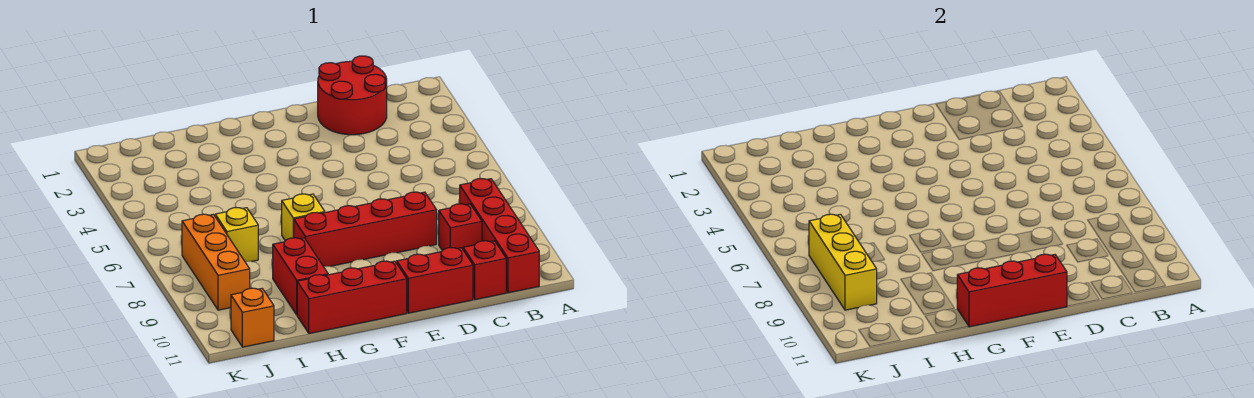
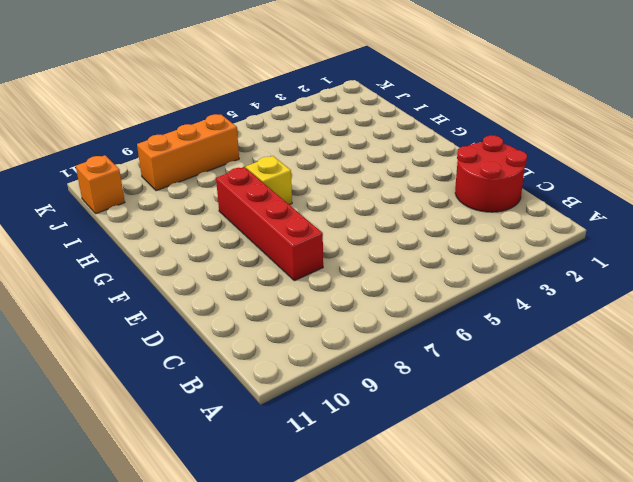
none -> red 1x4 brick [460,179,539,293]
none -> red 1x1 brick [439,204,482,251]
none -> red 1x1 brick [463,241,506,300]

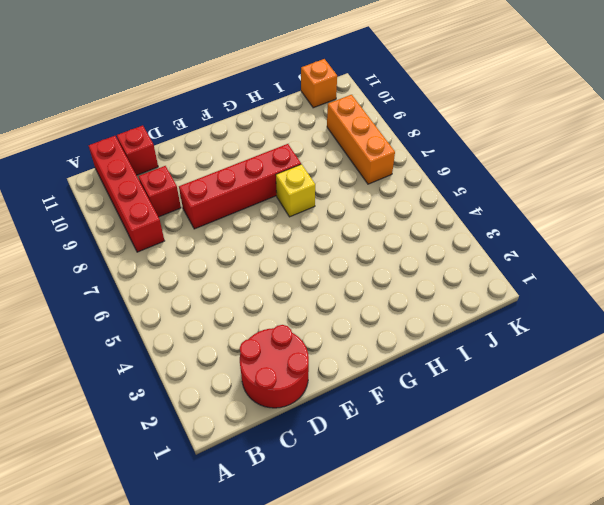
none -> red 1x2 brick [397,248,473,313]
none -> red 1x3 brick [297,261,407,334]
none -> red 1x2 brick [273,238,328,315]

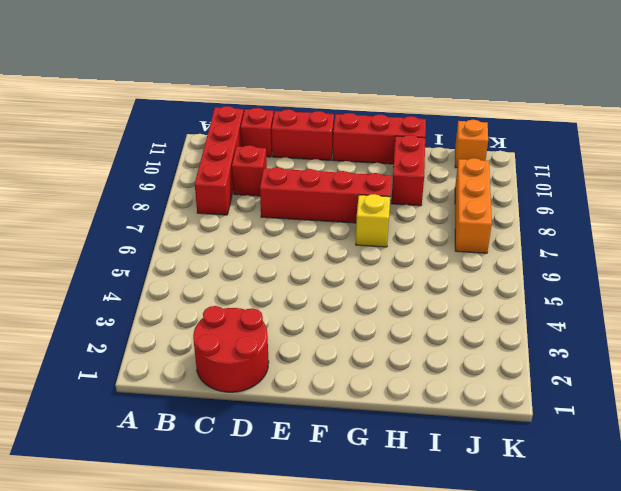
none -> yellow 1x1 brick [215,208,258,262]
none -> red 1x3 brick [957,254,1067,327]
none -> yellow 1x3 brick [809,214,877,310]

